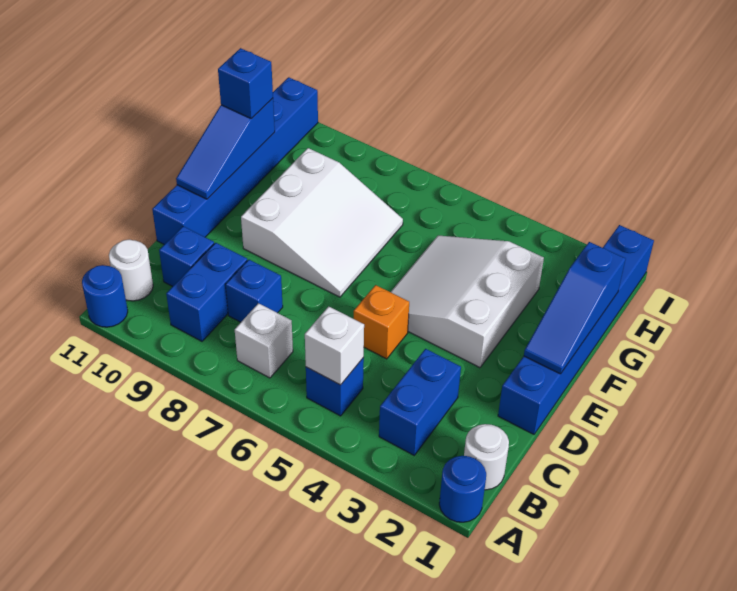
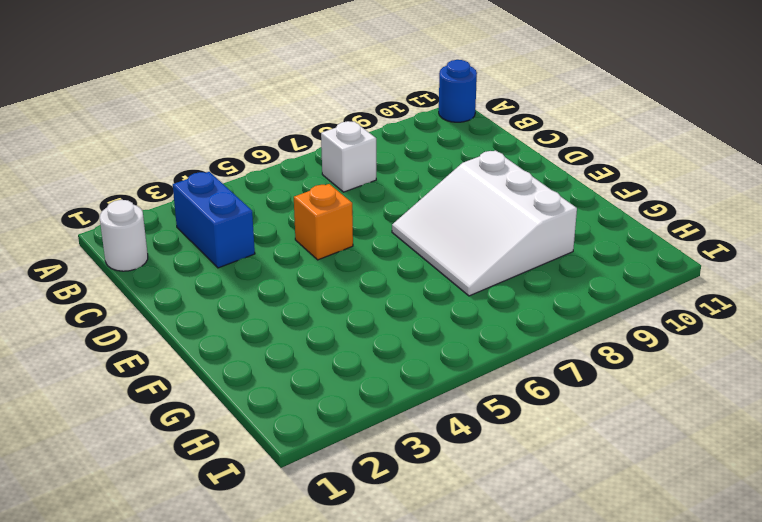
none -> blue 1x1 round brick [439,456,486,522]
none -> blue 1x1 brick [306,358,364,416]
none -> blue 1x2 brick [166,243,247,341]

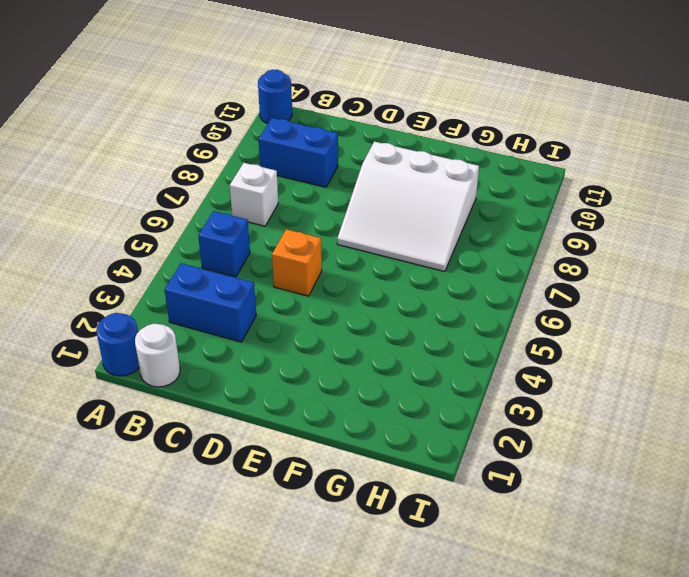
none -> white 1x1 round brick [109,239,153,301]
none -> blue 1x1 brick [225,260,283,322]
none -> blue 1x1 brick [159,226,214,287]

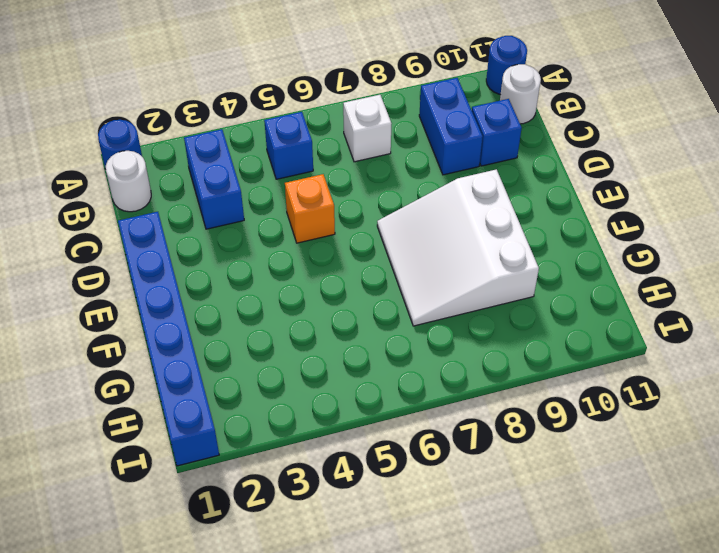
none -> blue 1x1 brick [225,260,283,322]
none -> blue 1x6 brick [152,77,318,244]
none -> white 3x3 slope [391,235,544,368]

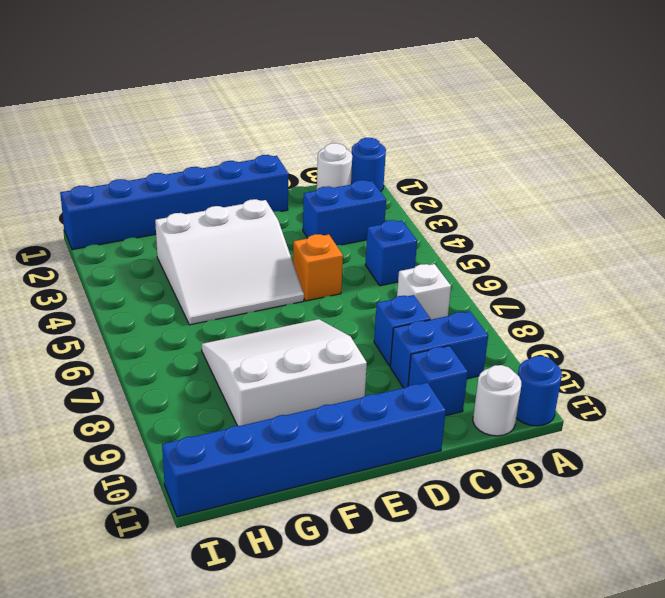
none -> white 1x1 brick [305,306,364,385]
none -> blue 1x3 slope [524,242,626,374]
none -> blue 1x3 slope [176,98,275,199]

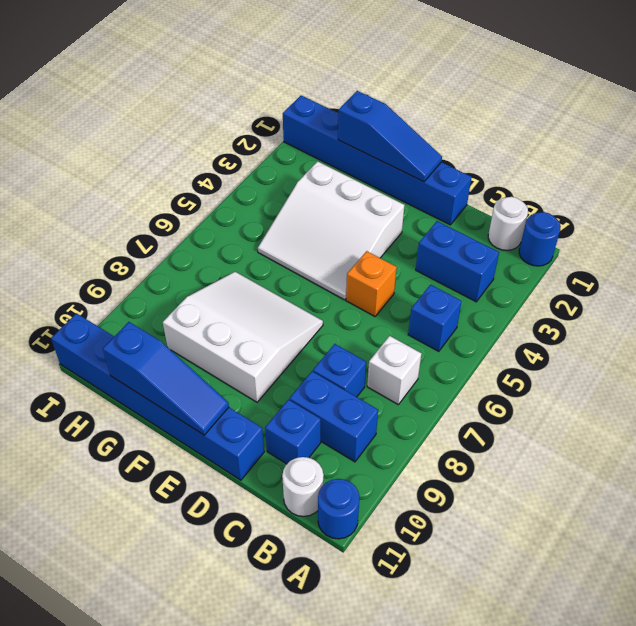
none -> white 1x1 brick [305,306,364,385]
none -> blue 1x1 brick [218,48,273,119]

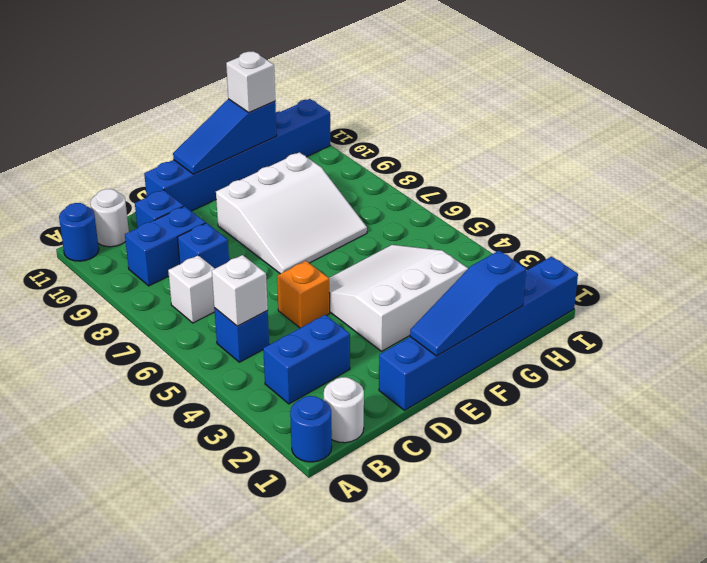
white 1x1 brick [226,52,275,112] -> blue 1x1 brick [218,48,273,119]

